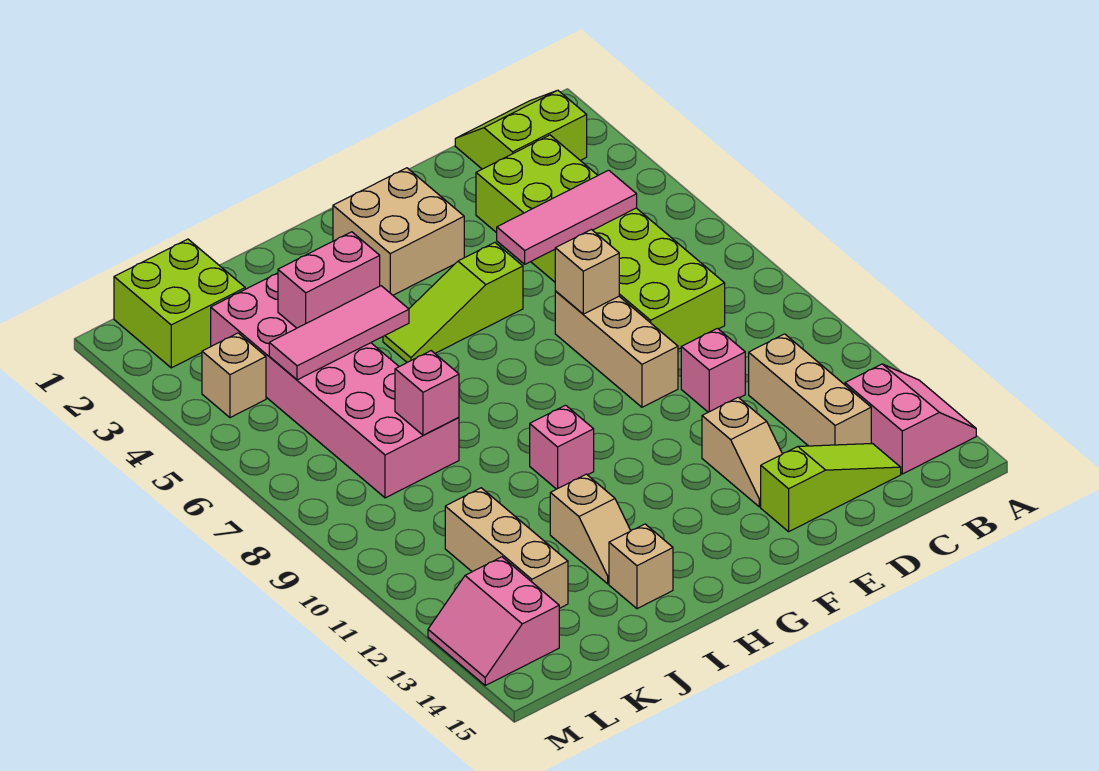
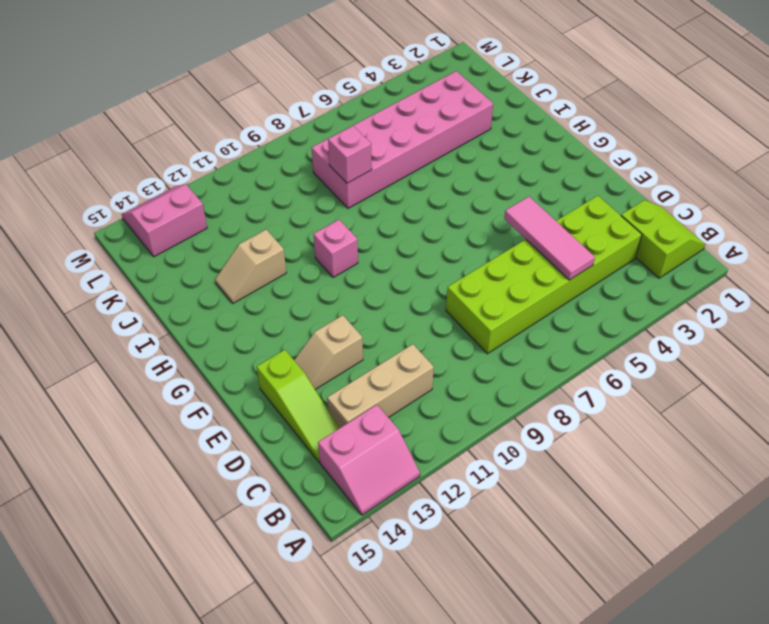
none -> pink 1x1 brick [681,328,745,412]
none -> tan 1x3 brick [555,291,678,407]
none -> tan 2x2 brick [333,168,464,295]

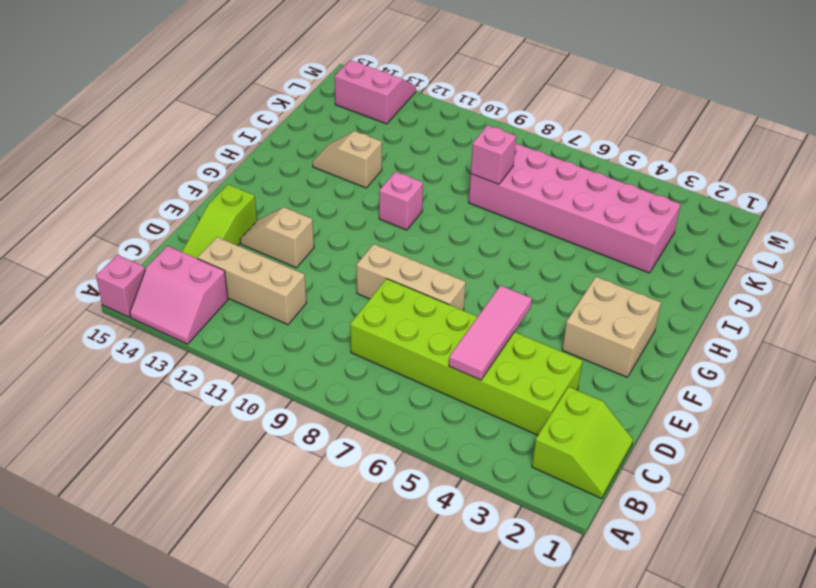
pink 1x1 brick [96,255,145,317] -> pink 1x1 brick moved to [681,328,745,412]
none -> lime 1x3 slope [383,243,523,362]
none -> tan 1x1 brick [609,524,673,609]
none -> lime 2x2 brick [114,239,245,368]

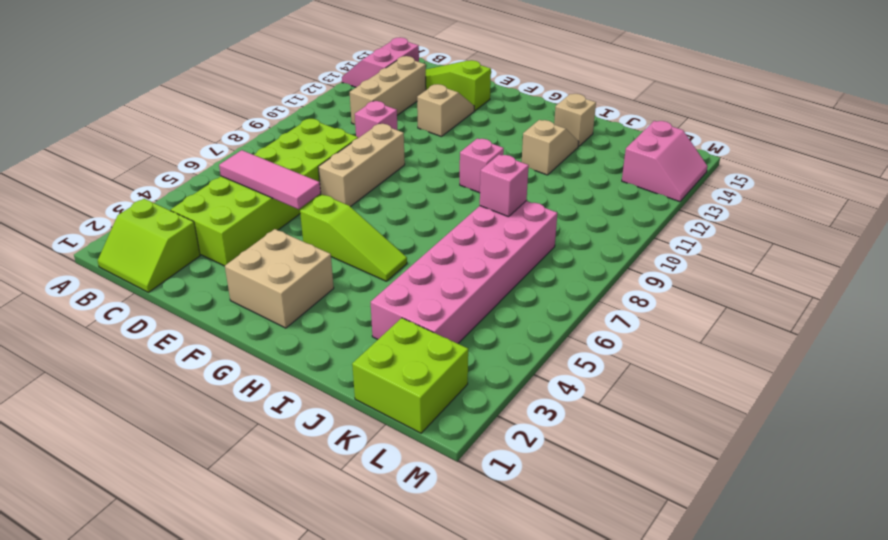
none -> tan 1x3 brick [445,488,568,608]
none -> tan 1x1 brick [202,333,266,418]
none -> tan 1x1 brick [555,230,619,314]

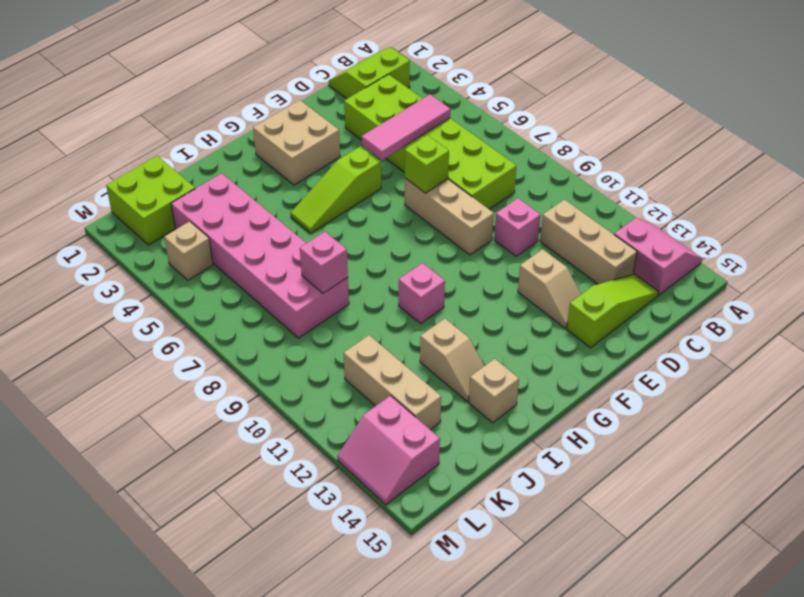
lime 1x1 brick [405,135,449,193] -> tan 1x1 brick [555,230,619,314]
none -> pink 1x2 brick [278,232,380,328]
none -> pink 1x3 tile [269,286,409,380]

